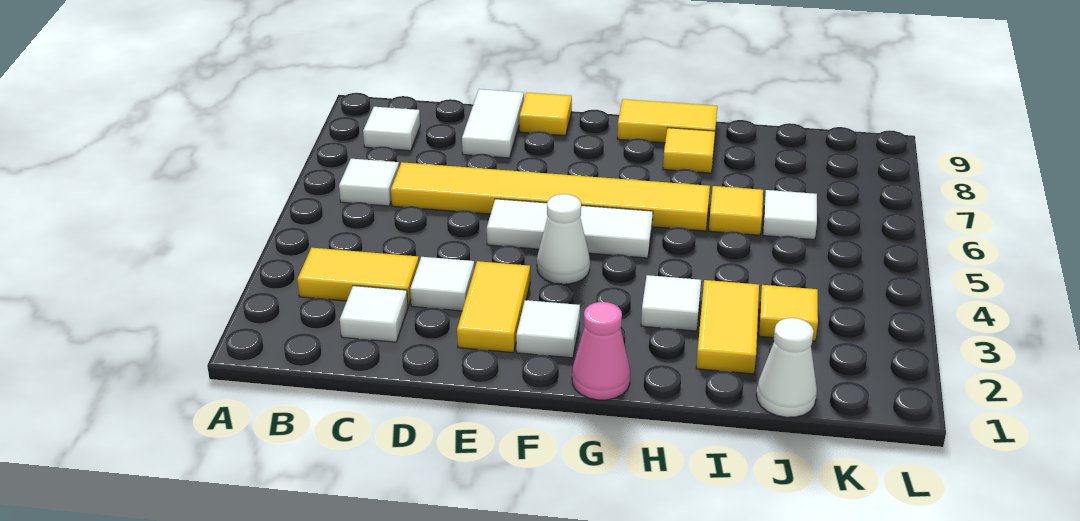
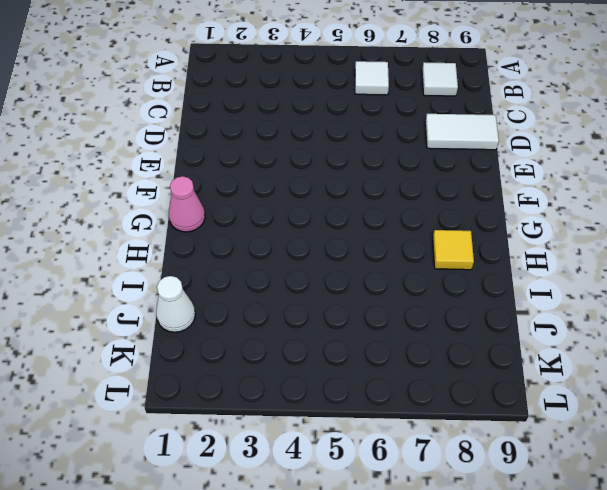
none -> yellow 1x2 tile [297,248,419,306]
none -> white 1x1 tile [340,286,408,342]
none -> yellow 1x6 tile [391,162,710,231]

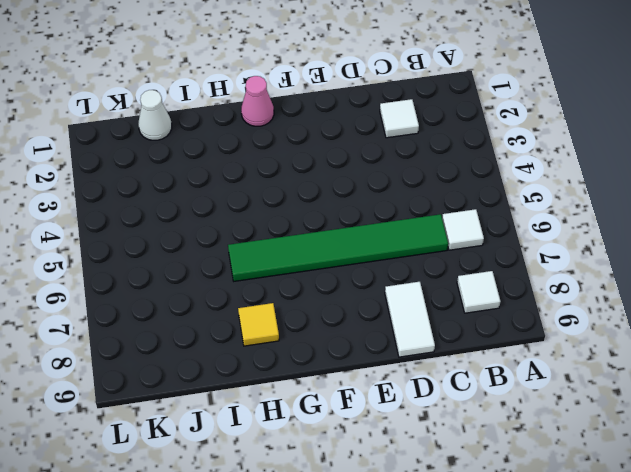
green 1x6 tile [228,214,448,281] -> yellow 1x6 tile [391,162,710,231]
none -> yellow 1x2 tile [297,248,419,306]
none -> white 1x1 tile [410,257,474,311]
none -> yellow 1x2 tile [457,261,530,353]

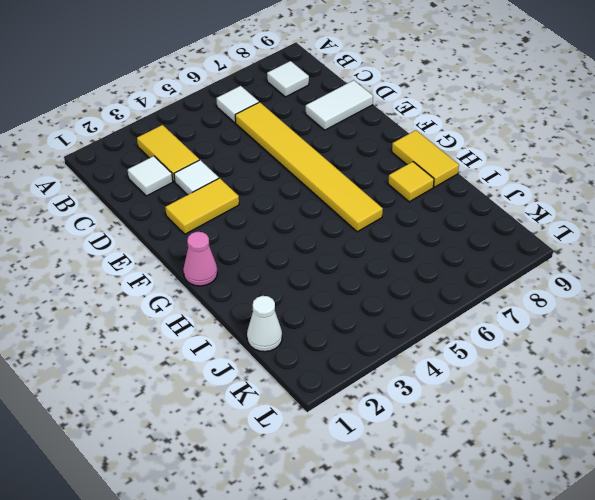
none -> white 1x3 tile [487,199,653,258]
none -> yellow 1x1 tile [519,92,572,136]
none -> white 1x1 tile [516,300,580,358]

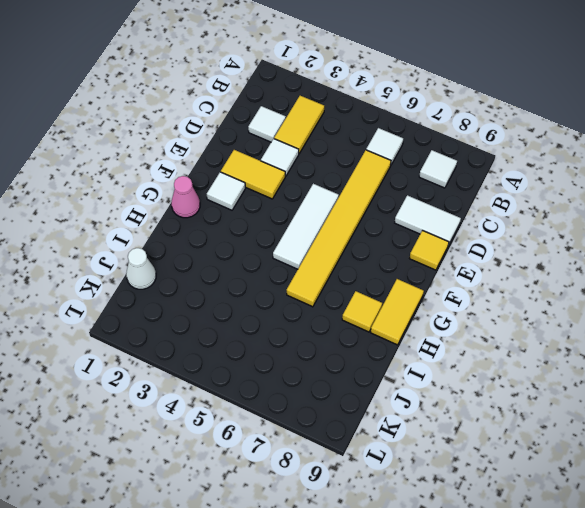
none -> white 1x1 cone [537,194,590,284]
none -> white 1x1 tile [641,275,701,331]
none -> yellow 1x2 tile [696,280,759,374]

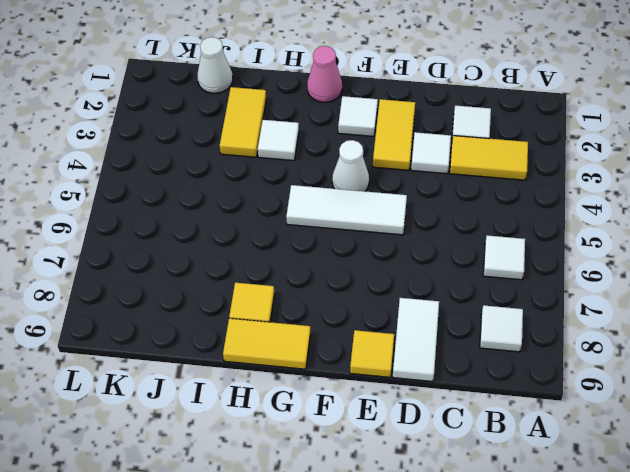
none -> yellow 1x6 tile [391,162,710,231]
none -> yellow 1x1 tile [709,186,763,235]
none -> yellow 1x1 tile [759,285,818,341]

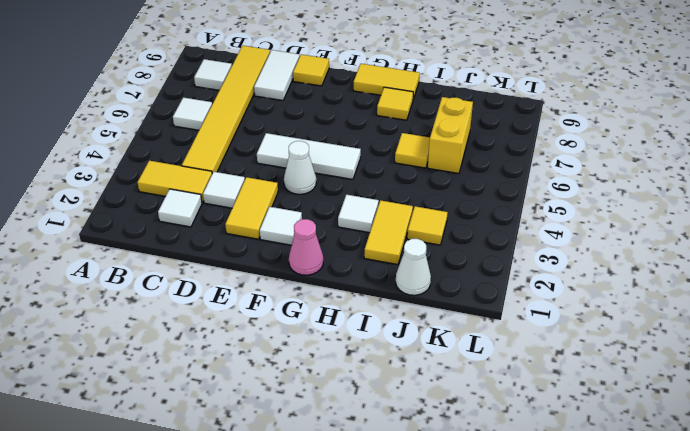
yellow 1x6 tile [182,46,270,174] -> yellow 1x6 tile turned to [391,162,710,231]
yellow 1x2 brick [428,97,473,174] -> white 1x1 tile [763,190,817,240]

